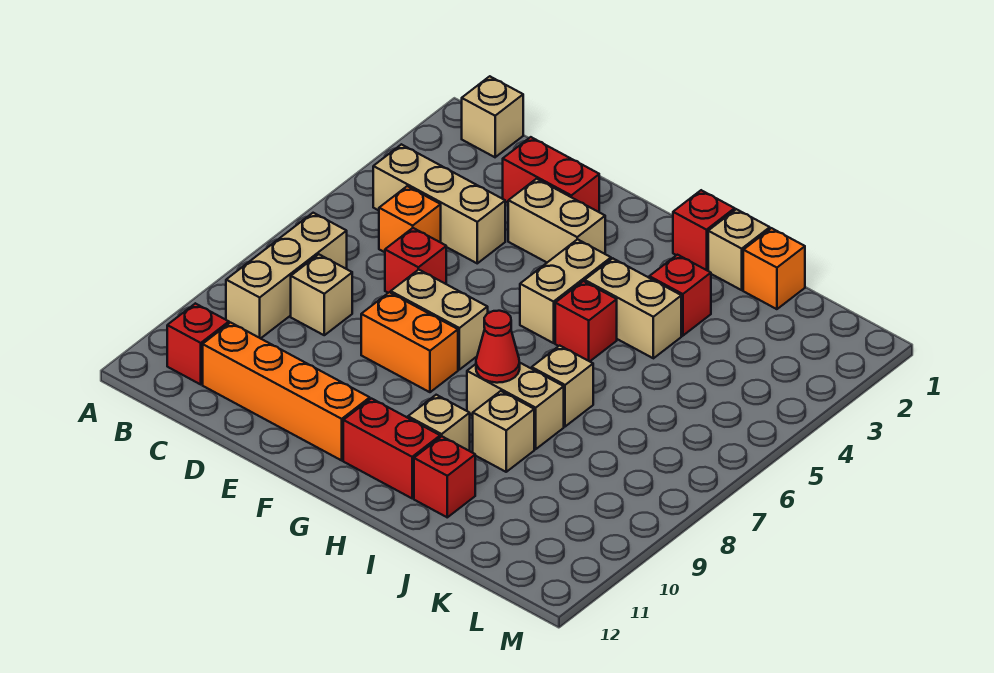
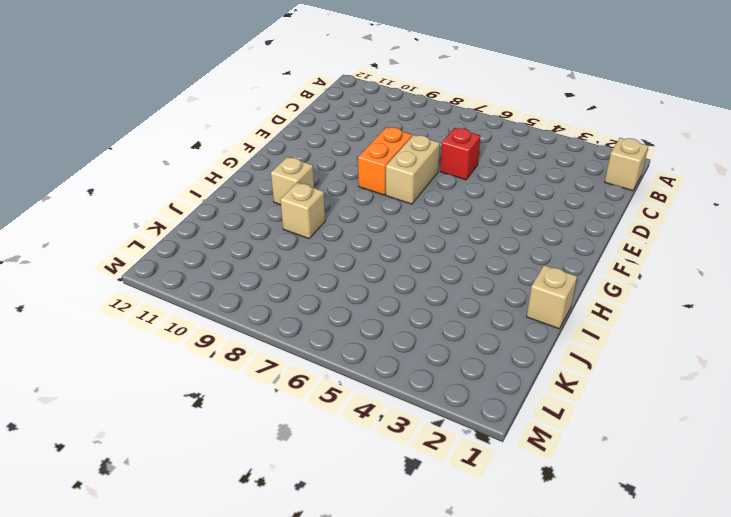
none -> tan 1x3 brick [373,144,505,263]
none -> tan 1x3 brick [226,213,347,339]
none -> red 1x1 brick [167,303,229,384]

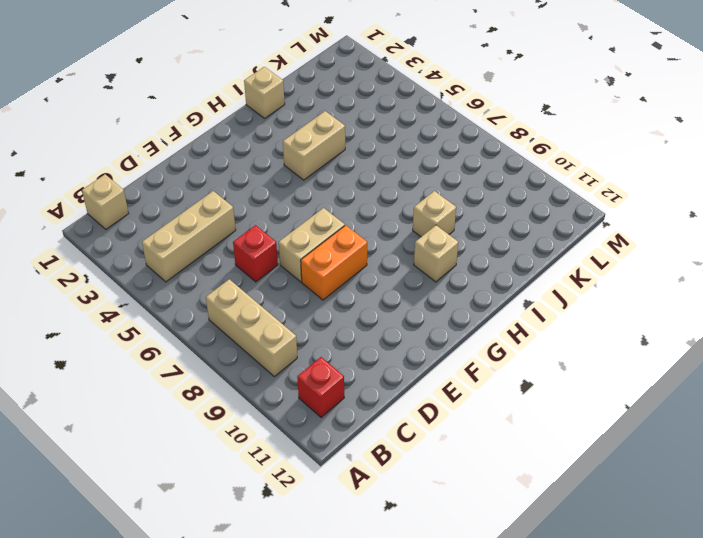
none -> orange 1x1 brick [379,186,441,252]
none -> tan 1x1 brick [291,254,352,335]
none -> orange 1x4 brick [203,323,370,460]

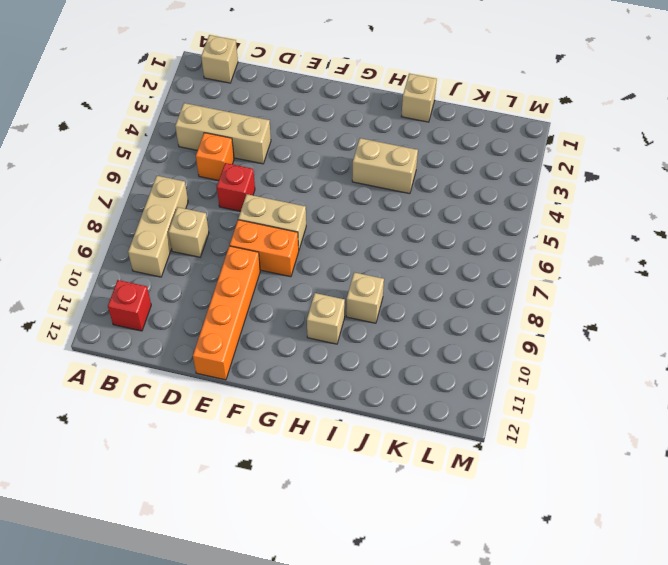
orange 1x4 brick [193,246,260,380] -> orange 1x4 brick turned to [203,323,370,460]
none -> red 1x2 brick [503,137,599,212]
none -> tan 1x2 brick [508,179,605,262]
none -> tan 1x2 brick [520,239,611,343]

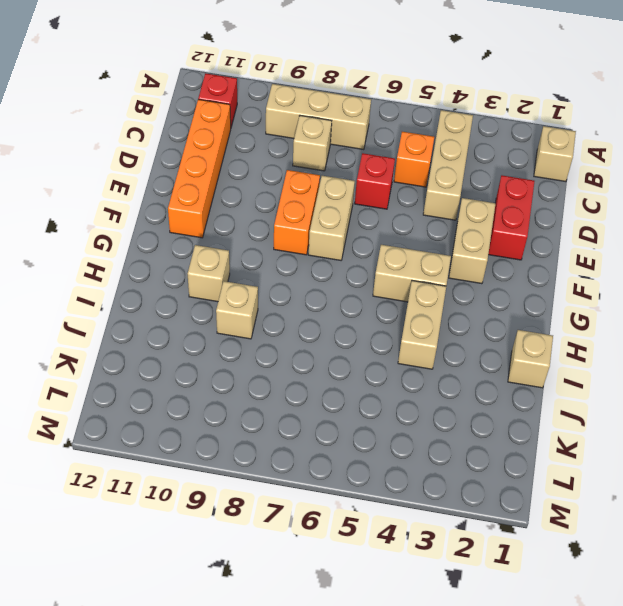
none -> red 1x2 brick [343,399,440,498]
none -> red 1x1 brick [673,190,735,271]
none -> red 1x1 brick [555,281,617,361]

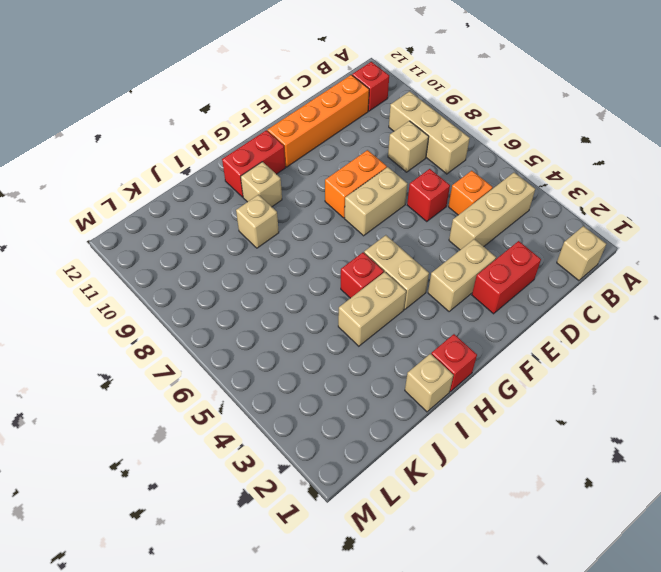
none -> tan 1x2 brick [467,363,564,449]
none -> red 1x1 brick [649,255,711,336]
none -> tan 1x1 brick [532,346,593,427]

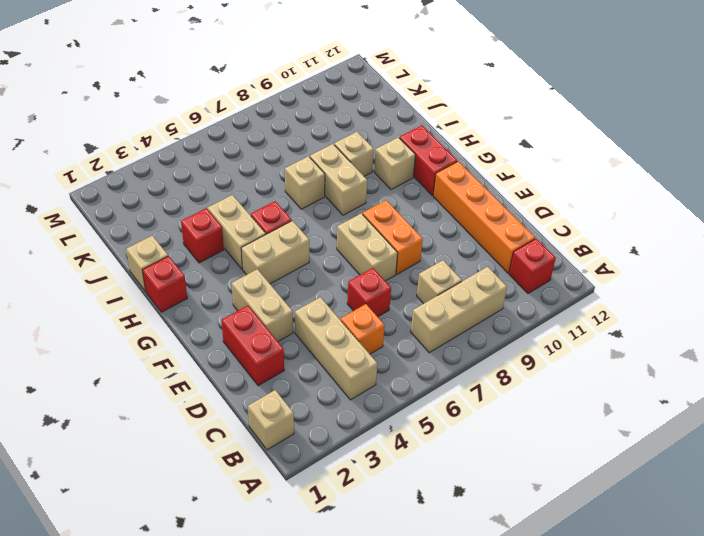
none -> red 1x1 brick [414,437,475,517]
none -> orange 1x1 brick [743,228,805,309]
none -> red 1x1 cone [476,311,520,383]

